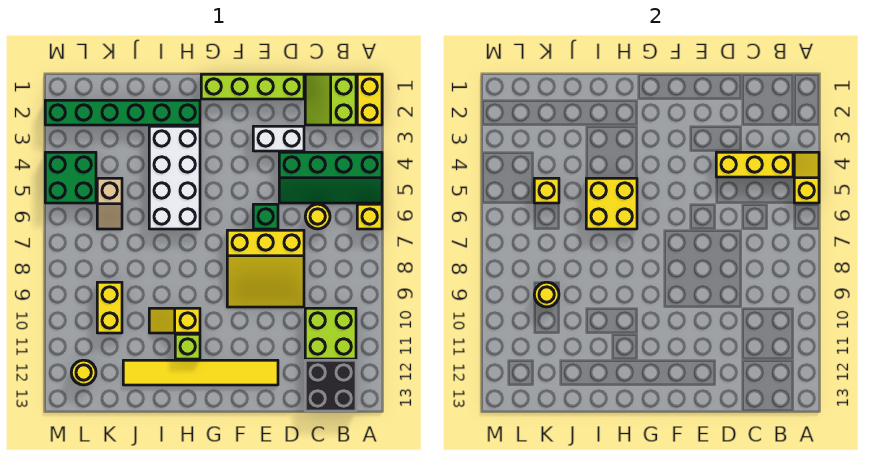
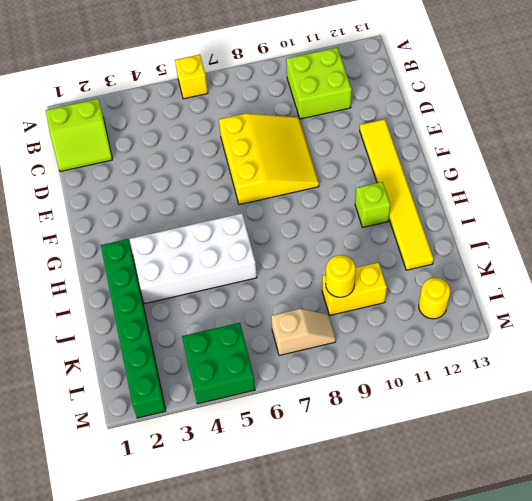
tan 1x2 slope [271,309,336,355] -> tan 1x2 slope moved to [97,178,122,229]
none -> yellow 1x2 brick [357,74,382,125]
none -> green 2x4 slope [279,152,382,203]
none -> black 2x2 brick [305,360,356,411]

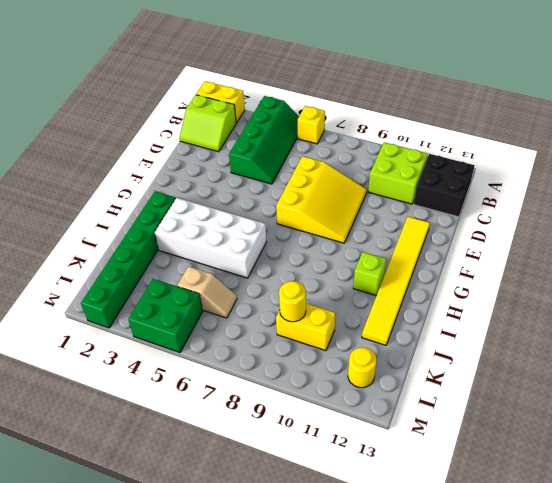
none -> yellow 1x1 round brick [305,204,330,229]
none -> lime 1x4 brick [201,74,304,99]
none -> white 1x2 brick [253,126,304,151]

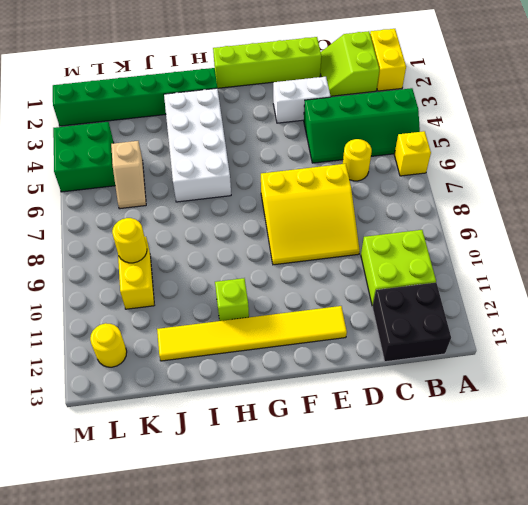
none -> green 1x1 brick [253,204,278,229]
none -> yellow 1x2 slope [149,308,200,333]
none -> yellow 1x2 slope [794,152,819,203]

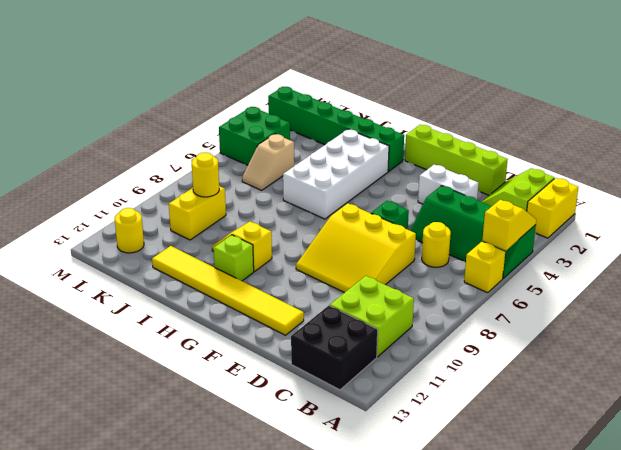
none -> yellow 1x3 brick [716,152,793,177]
none -> yellow 2x2 brick [586,178,637,229]
none -> yellow 1x1 brick [534,178,559,203]

